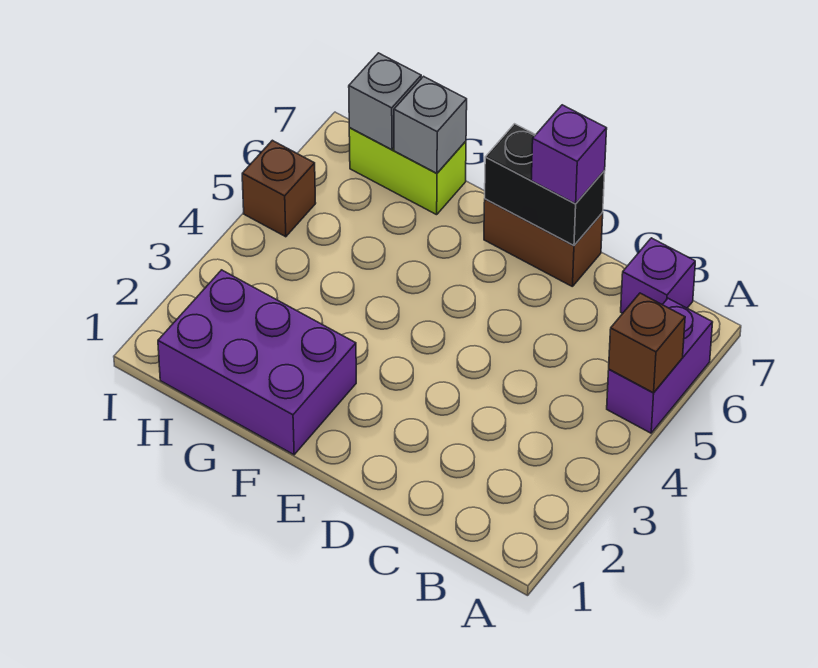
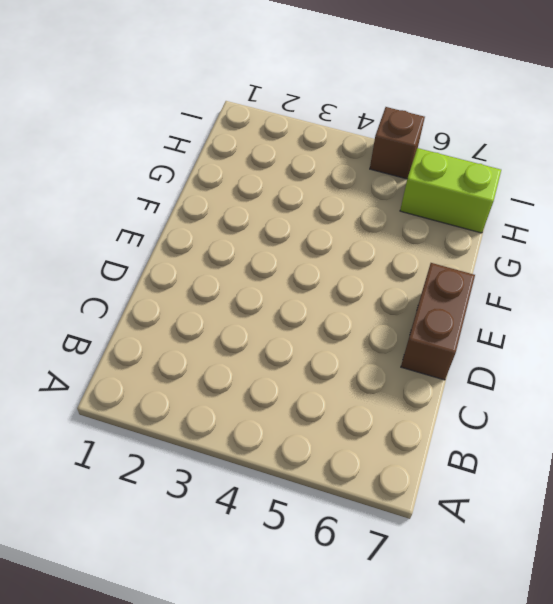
lime 1x2 brick [400,148,501,233] -> lime 1x2 brick turned to [349,128,466,215]
none -> purple 1x2 brick [607,298,713,433]
none -> purple 1x1 brick [621,238,695,313]

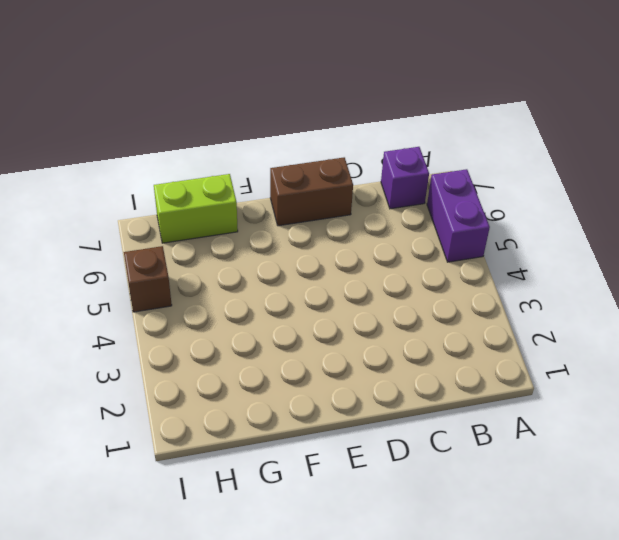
none -> purple 2x3 brick [158,270,356,455]
none -> brown 1x1 brick [609,293,685,393]

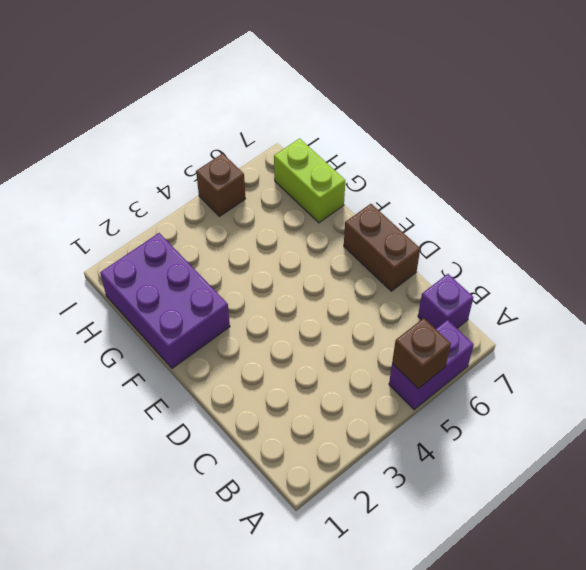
none -> black 1x2 brick [485,124,605,245]
none -> grey 1x1 brick [394,76,467,173]

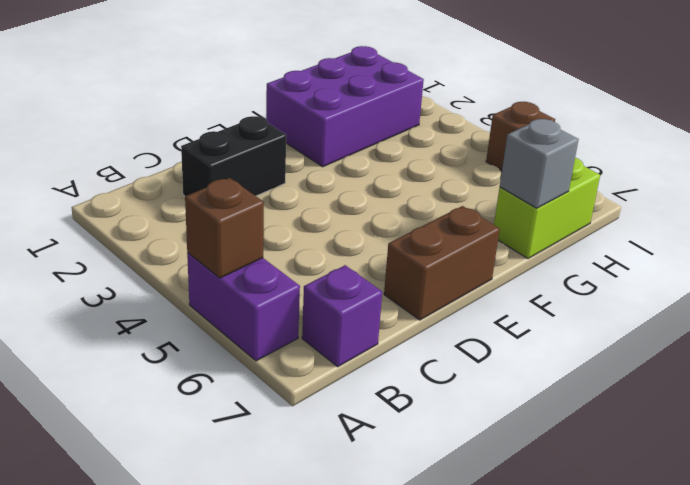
black 1x2 brick [181,116,286,196] -> black 1x2 brick moved to [485,124,605,245]
none -> grey 1x1 brick [349,53,421,150]
none -> purple 1x1 brick [531,105,607,204]

